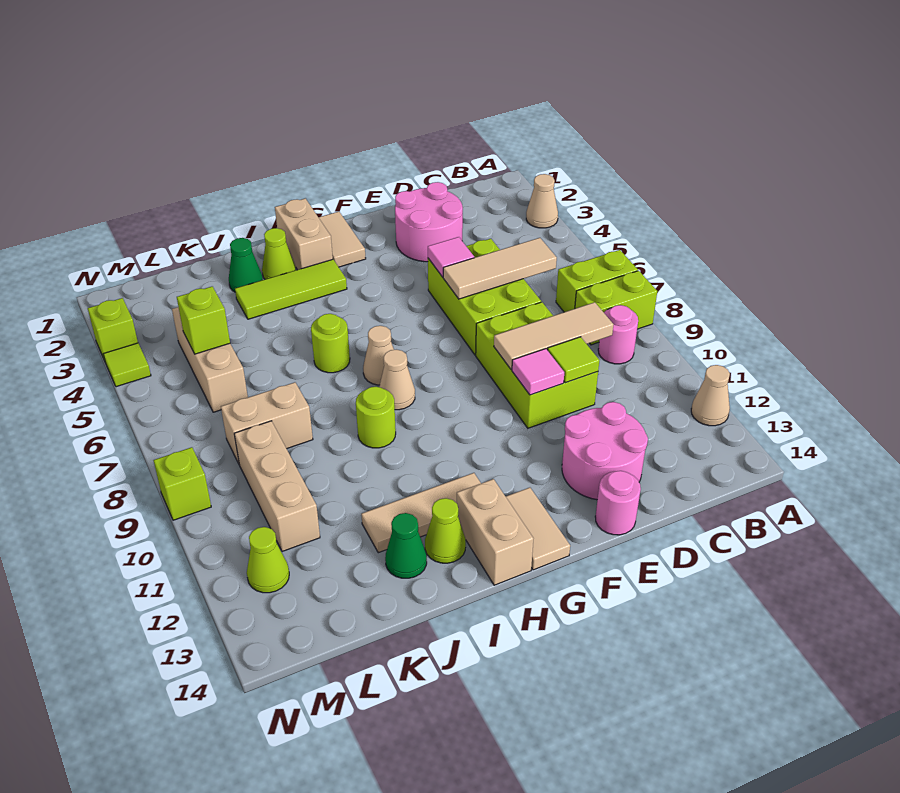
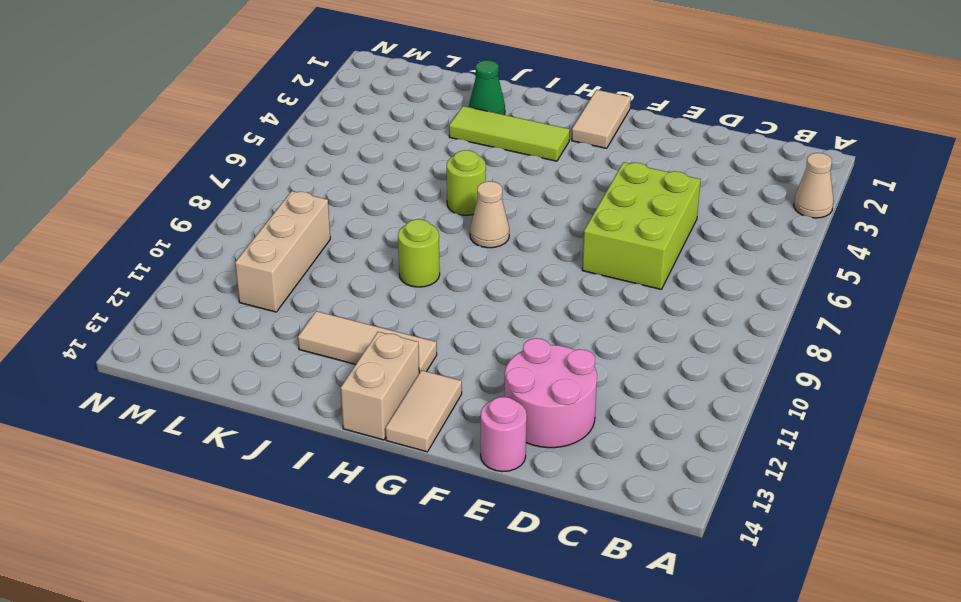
none -> lime 1x2 brick [556,250,638,312]
none -> lime 1x2 brick [575,271,657,345]
none -> tan 1x1 cone [691,365,730,426]
none -> pink 1x1 round brick [598,305,638,364]

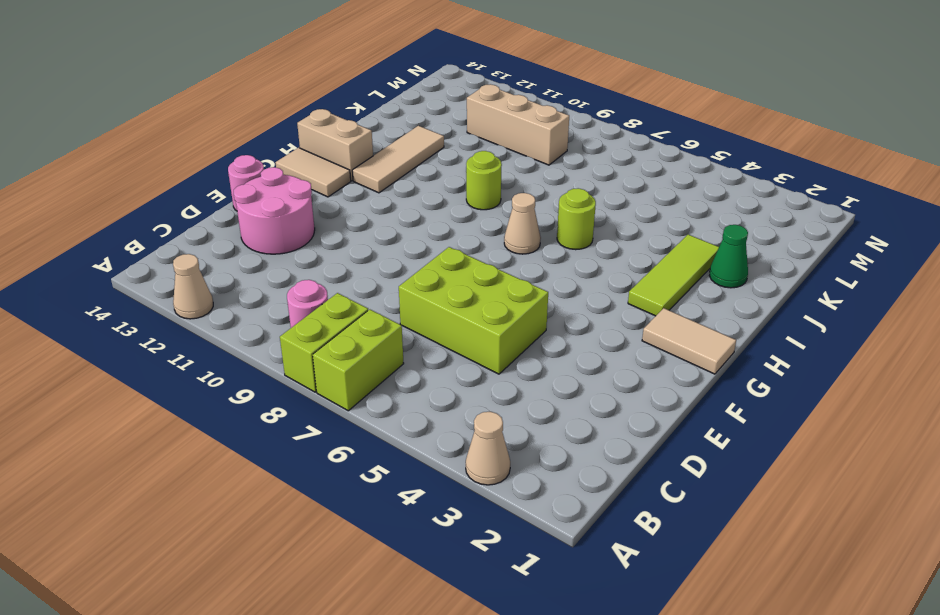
none -> pink 2x2 round brick [395,182,463,262]
none -> lime 2x3 brick [476,302,598,428]
none -> tan 1x2 brick [275,198,333,270]
none -> tan 1x1 cone [379,350,415,410]

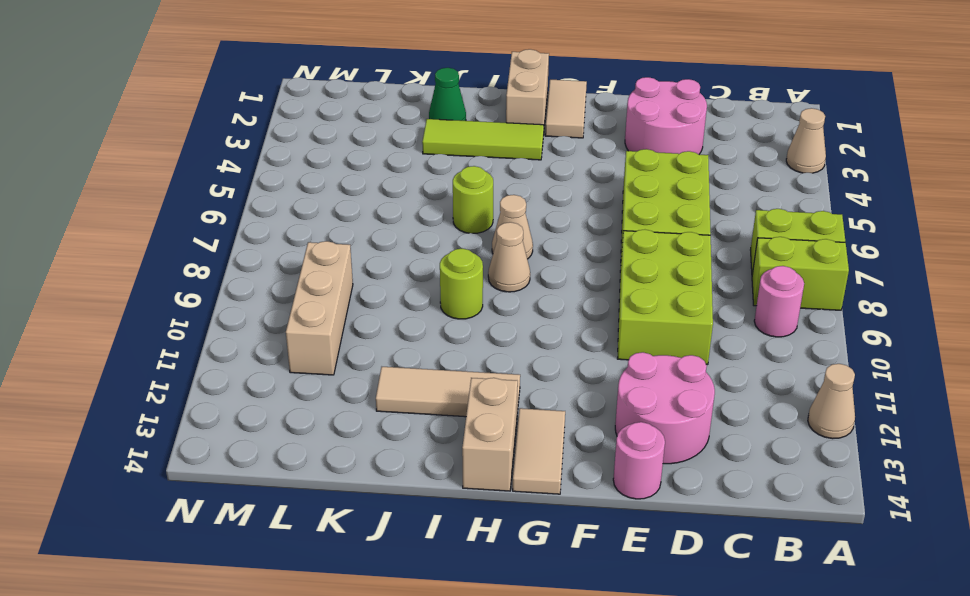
none -> lime 1x1 cone [262,228,296,279]
none -> lime 1x1 cone [425,498,466,563]
none -> green 1x1 cone [385,513,427,578]
none -> tan 1x2 brick [221,382,313,464]

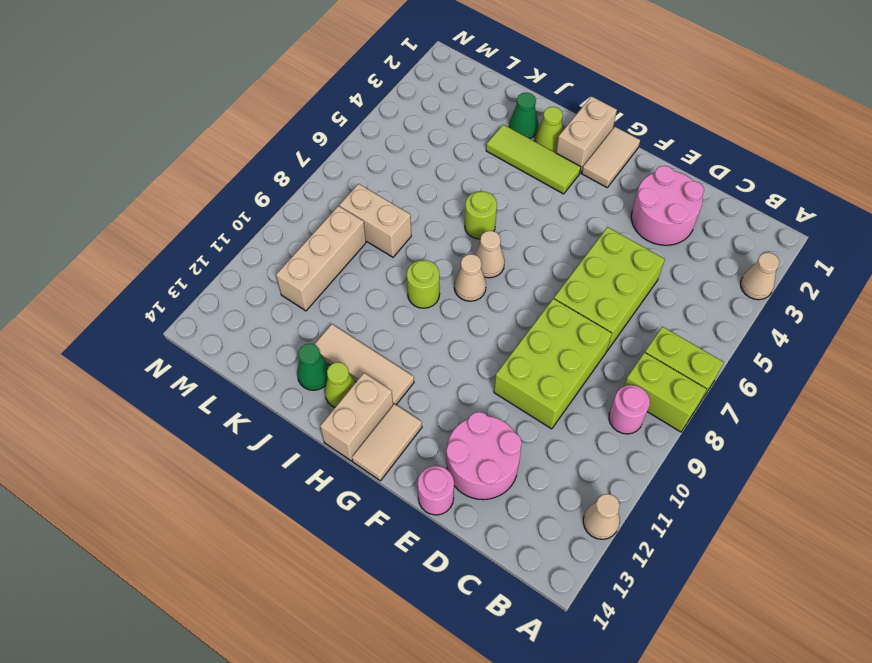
none -> tan 1x3 brick [172,307,248,412]
none -> lime 1x1 cone [247,527,289,593]
none -> lime 1x1 brick [88,298,138,360]
none -> lime 1x1 tile [103,343,151,387]

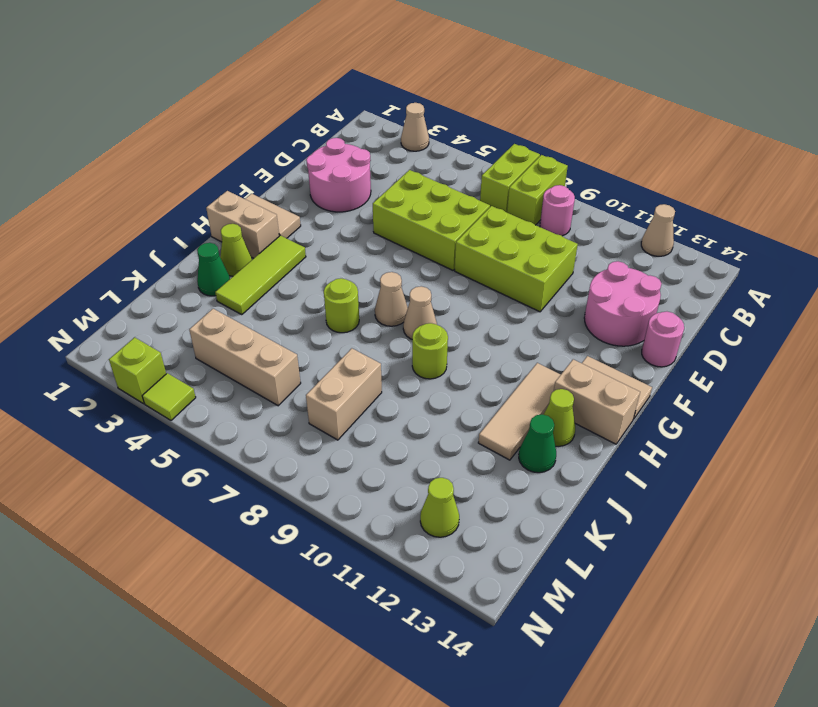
none -> tan 1x3 brick [234,421,320,552]
none -> lime 1x1 brick [153,447,211,520]
none -> tan 1x3 tile [443,238,557,299]
none -> tan 1x3 tile [494,302,614,370]

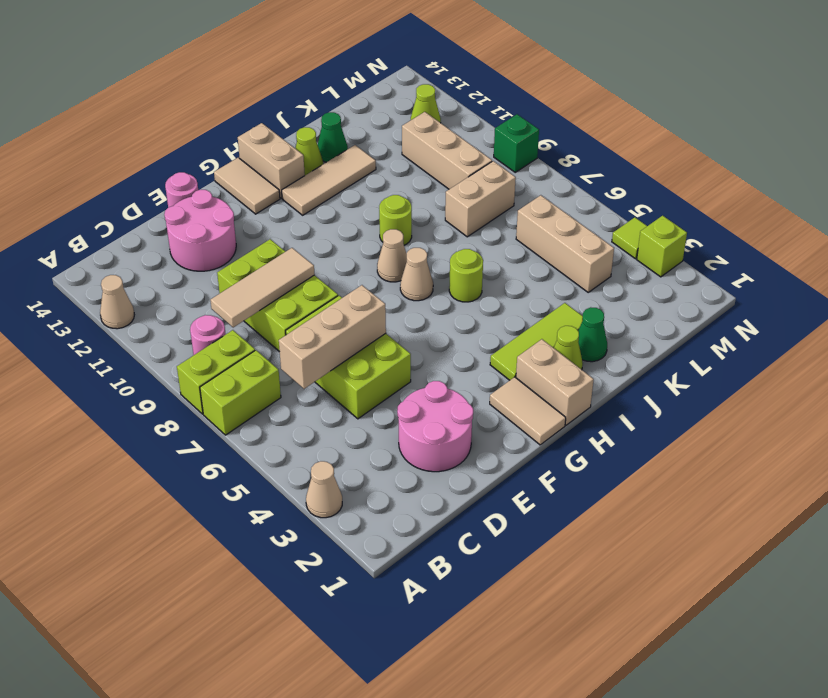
tan 1x3 brick [279,285,386,389] -> tan 1x3 tile [443,238,557,299]
green 1x1 brick [494,114,539,172] -> lime 1x1 brick [153,447,211,520]
none -> lime 1x1 tile [548,337,599,383]
none -> pink 1x1 tile [428,237,474,277]
none -> pink 1x1 tile [512,349,564,395]
none -> lime 1x1 brick [177,287,230,354]

